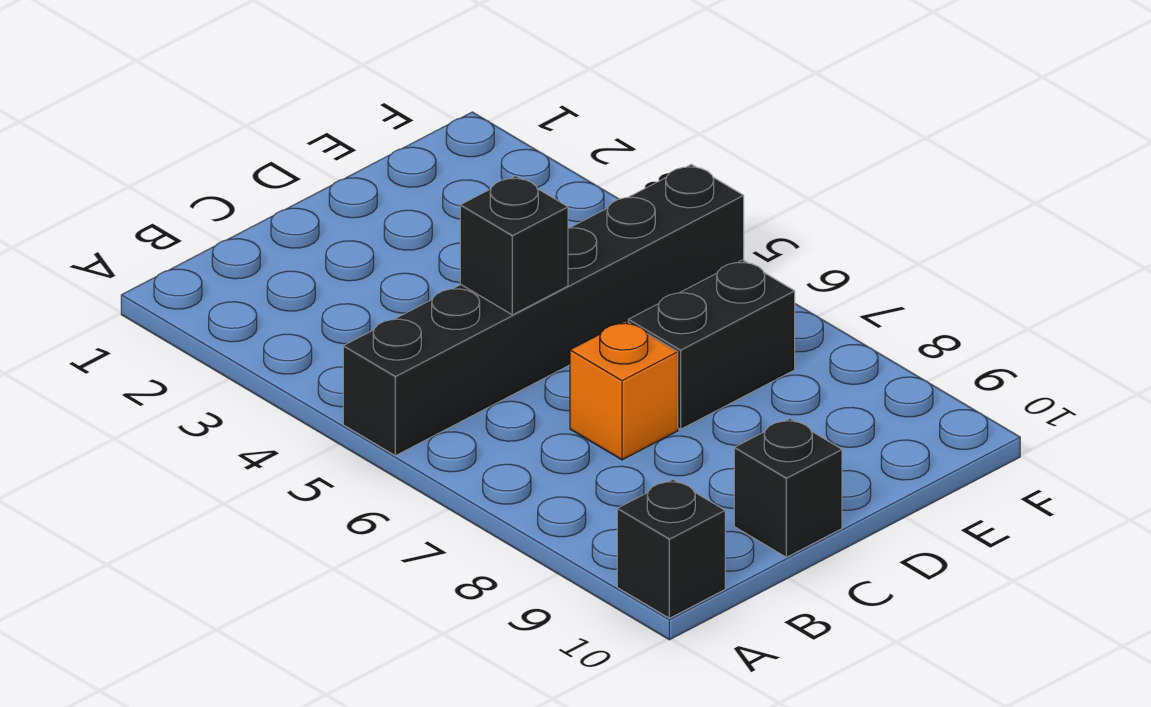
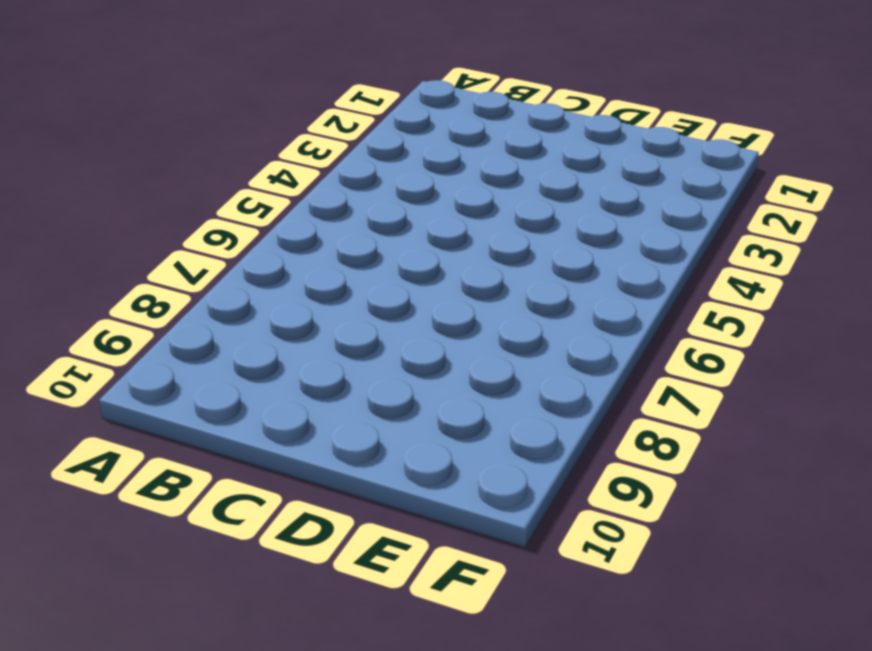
none -> black 1x6 brick [343,165,744,456]
none -> black 1x1 brick [617,480,725,618]

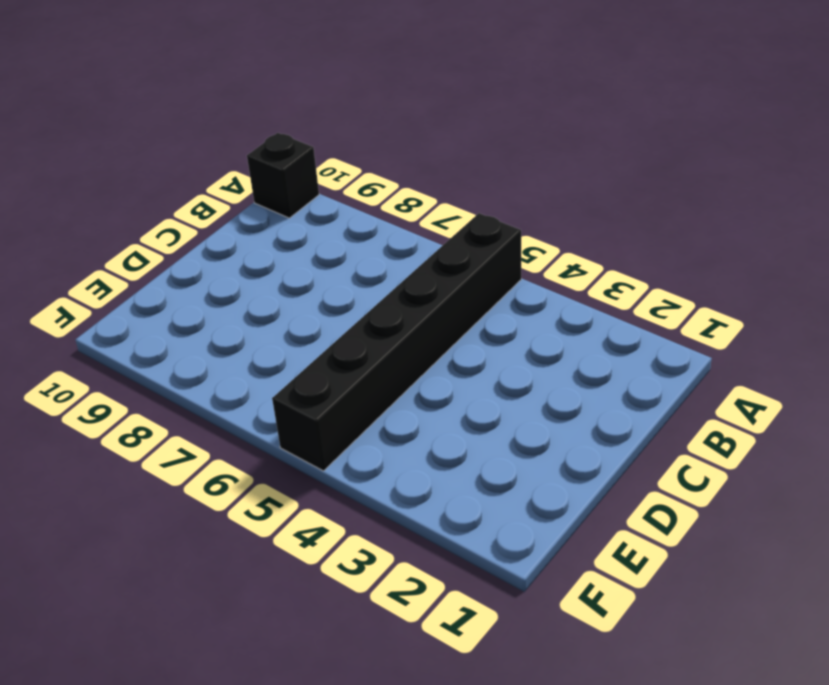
none -> orange 1x1 brick [570,321,678,460]
none -> black 1x1 brick [734,419,842,557]

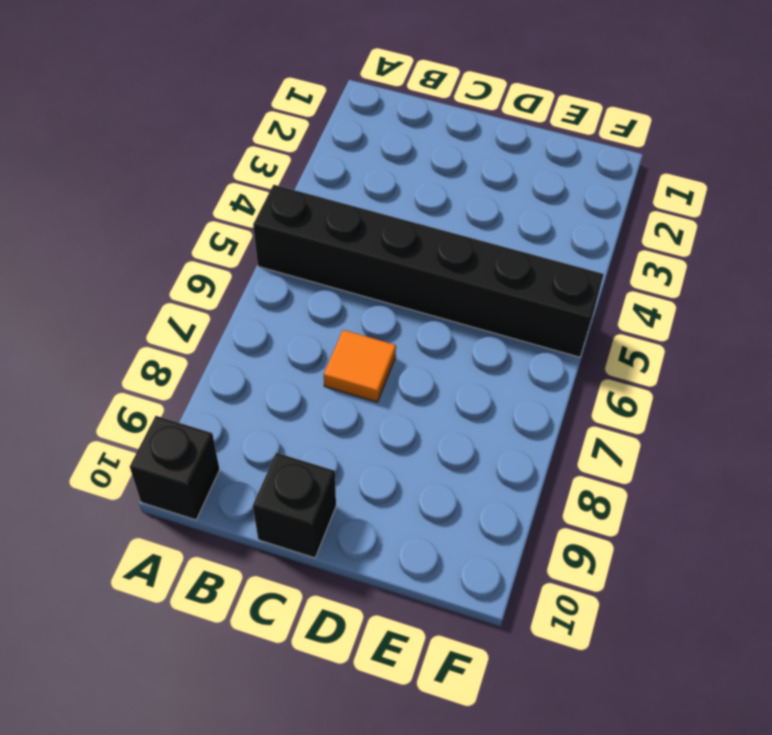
orange 1x1 tile [324,330,396,402] -> orange 1x1 brick [570,321,678,460]
none -> black 1x2 brick [628,260,795,429]
none -> black 1x1 brick [460,176,568,315]

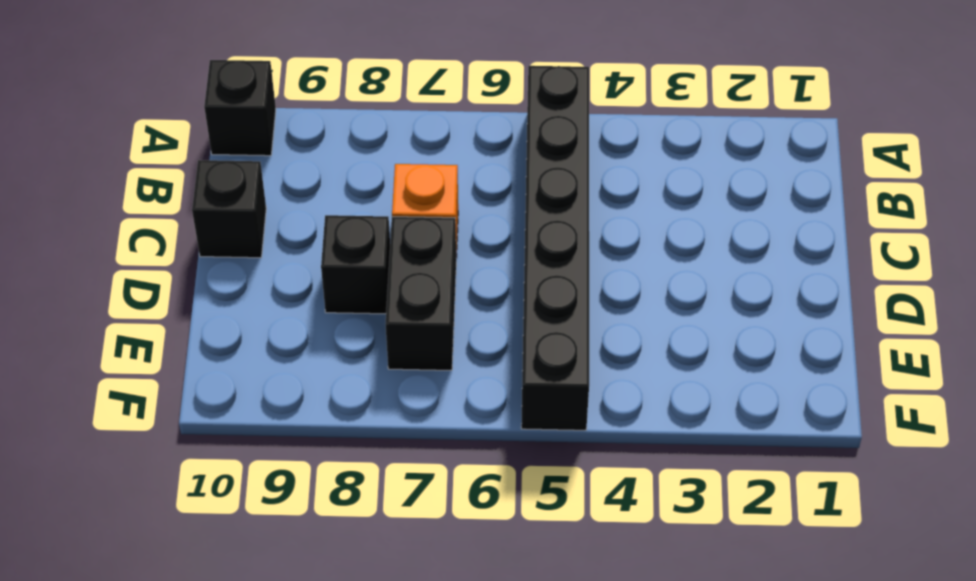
black 1x1 brick [321,215,390,314] -> black 1x1 brick moved to [460,176,568,315]

